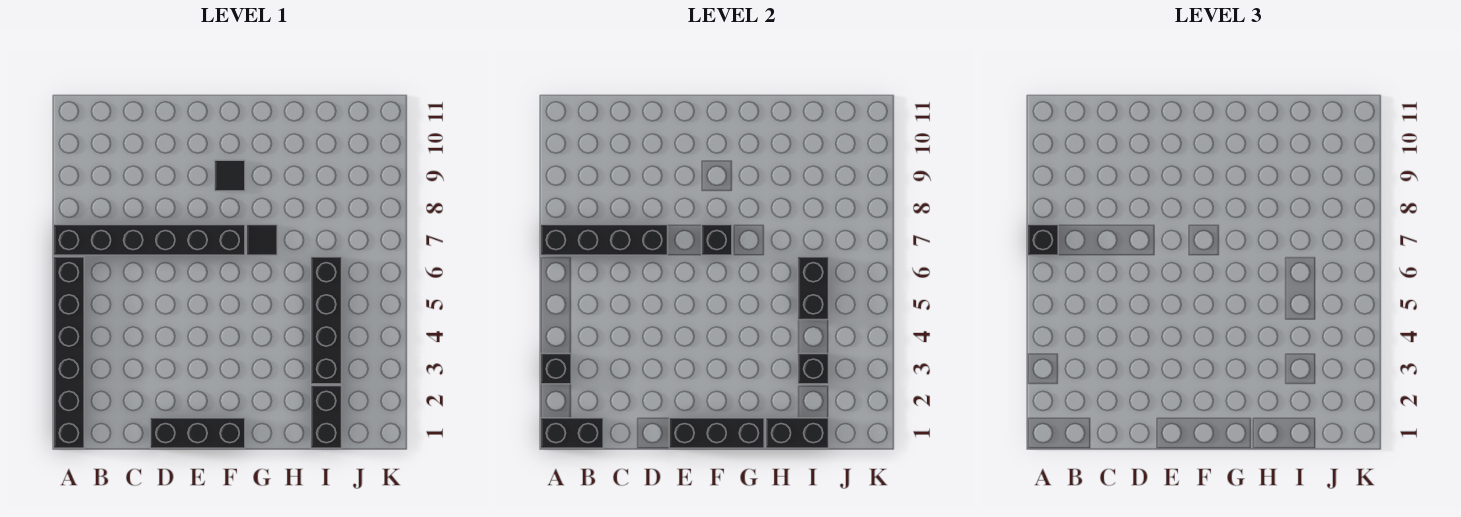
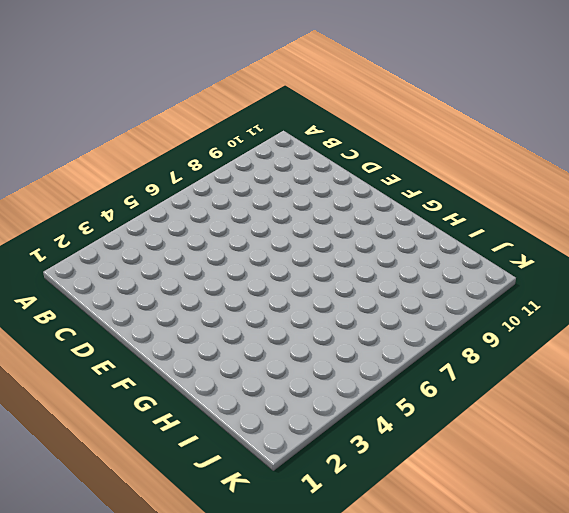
none -> black 1x6 brick [54,257,84,448]
none -> black 1x6 brick [54,225,245,255]
none -> black 1x3 brick [150,418,245,448]

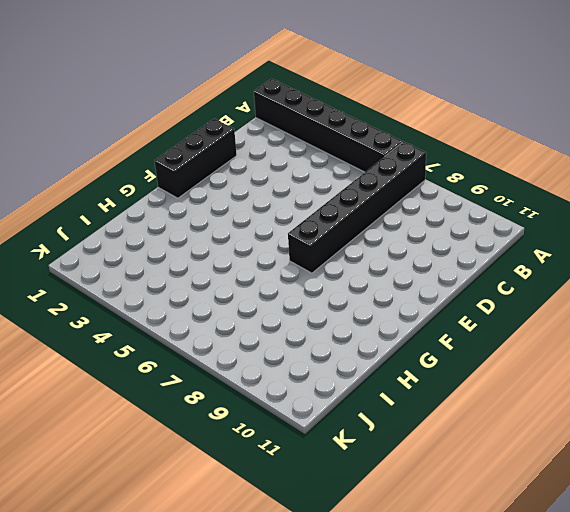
none -> black 1x1 tile [215,160,245,191]
none -> black 1x1 tile [247,225,277,255]
none -> black 1x2 brick [311,386,342,448]

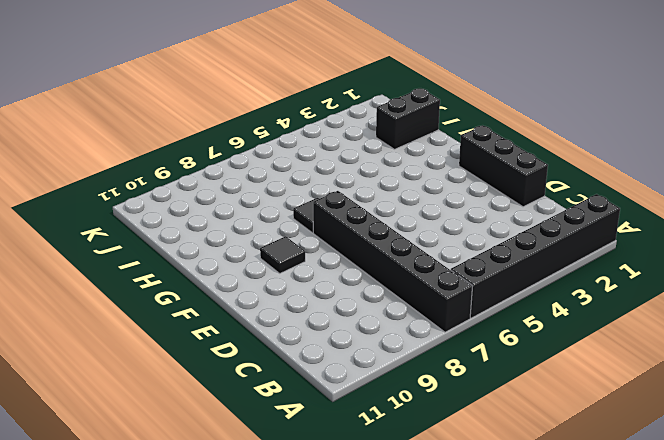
none -> black 1x4 brick [311,257,342,384]
none -> black 1x2 brick [541,418,603,448]
none -> black 1x1 brick [541,354,571,384]

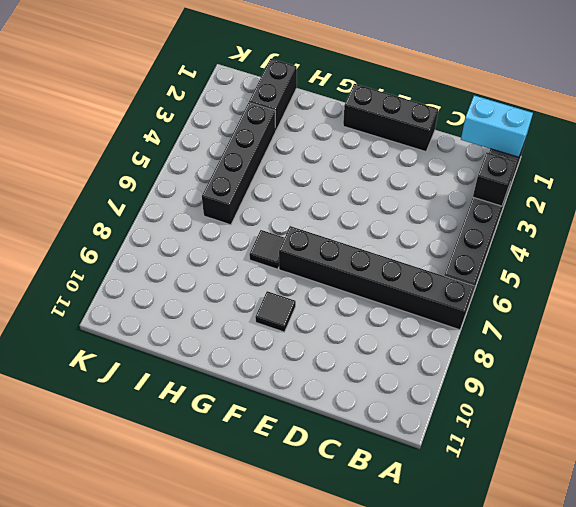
cyan 1x2 brick [461,95,533,157] -> black 1x2 brick [541,418,603,448]
none -> black 1x4 brick [541,225,668,255]
none -> black 1x3 brick [669,418,764,448]
none -> black 1x1 brick [702,225,732,255]

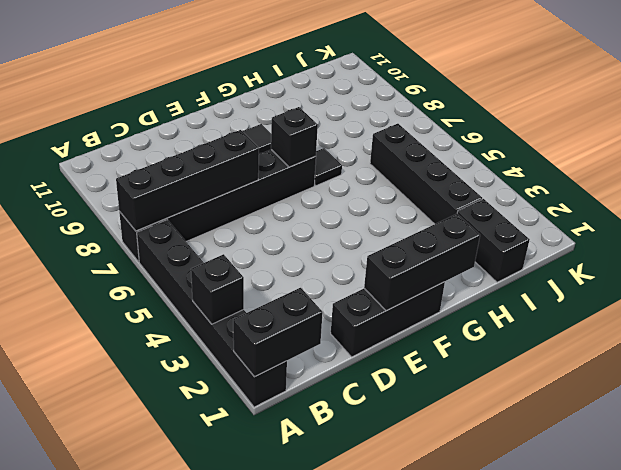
none -> black 1x2 brick [766,418,829,448]
none -> black 1x1 brick [798,354,829,384]
none -> black 1x2 brick [798,257,829,320]

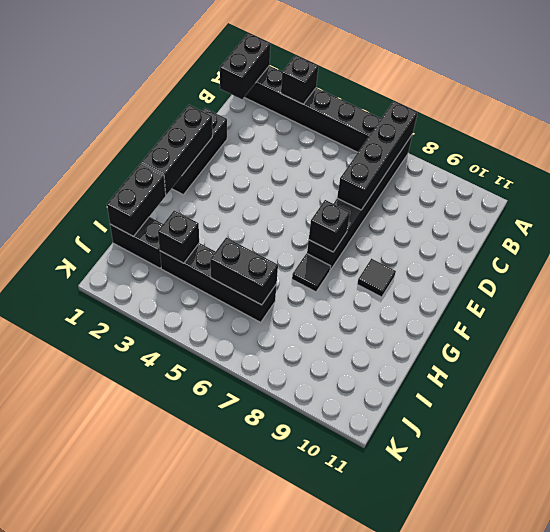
none -> black 1x1 brick [1028,225,1058,255]

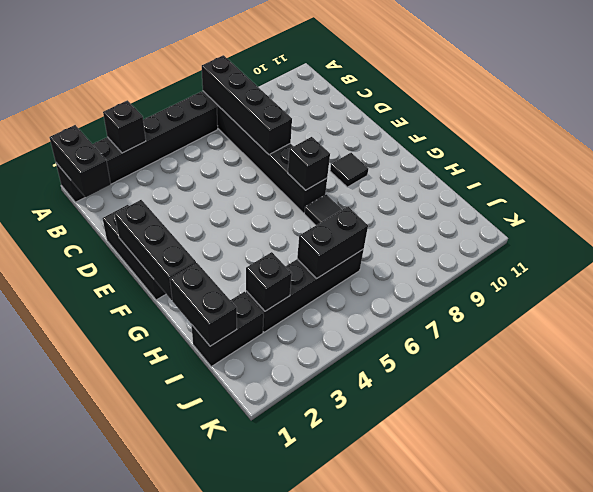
none -> black 1x1 brick [1028,225,1058,255]

